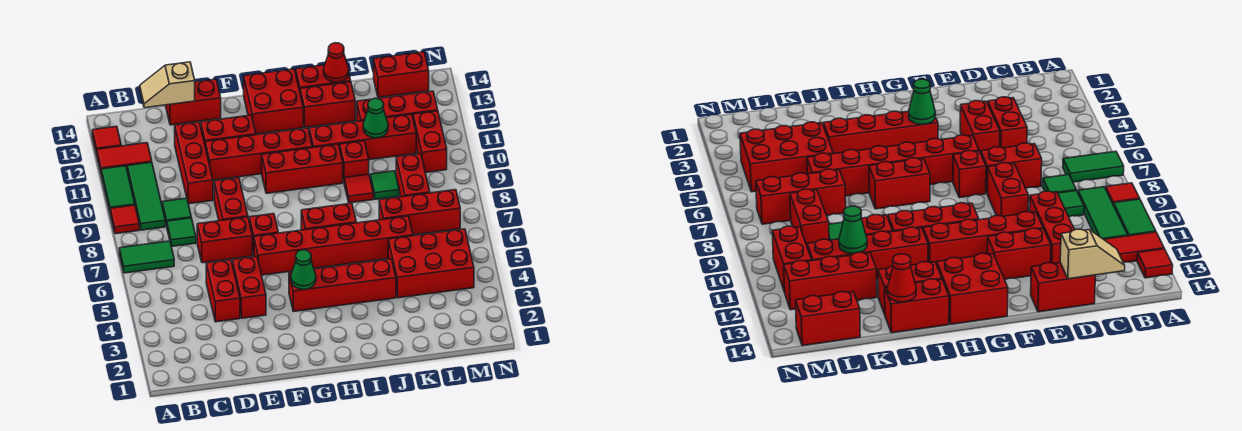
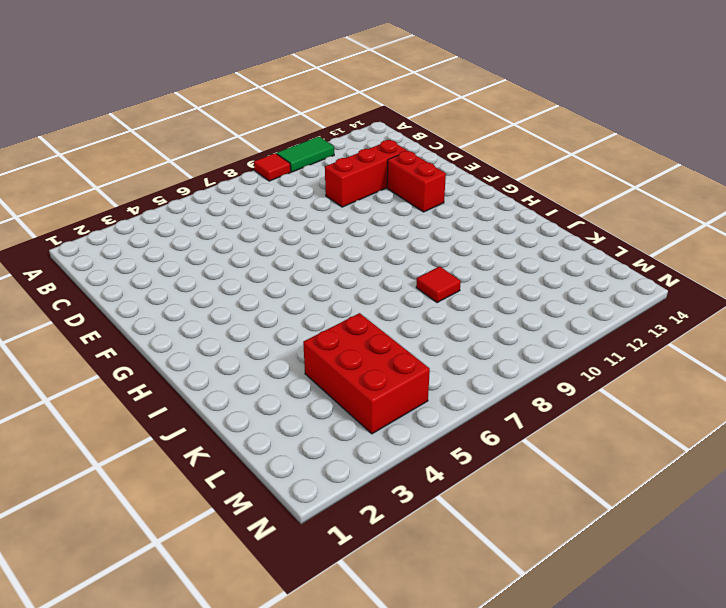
none -> green 1x2 tile [119,241,174,273]
none -> red 1x2 tile [97,143,152,172]
none -> red 1x1 tile [92,126,121,154]
none -> green 1x3 tile [127,162,165,230]

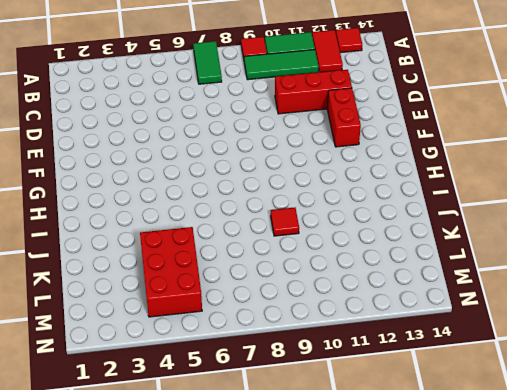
none -> green 1x1 tile [167,218,196,247]
none -> green 1x1 tile [162,198,191,226]
none -> red 1x2 brick [206,260,240,322]
none -> red 1x2 brick [197,217,252,263]

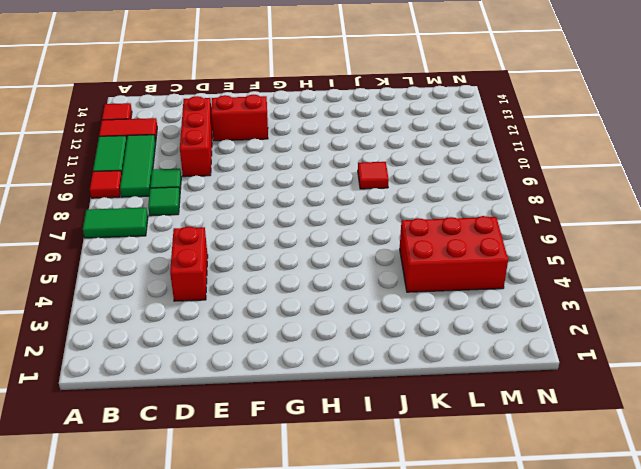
none -> red 1x2 brick [197,217,252,263]
none -> red 1x2 brick [166,79,221,125]
none -> red 1x2 brick [232,256,266,318]
none -> red 1x2 brick [214,178,248,221]

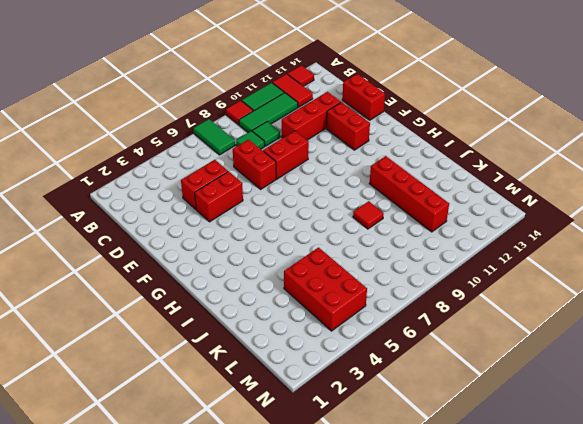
none -> red 1x4 brick [205,128,312,180]
none -> red 1x6 brick [254,216,413,275]
none -> red 1x1 brick [249,214,278,255]
none -> red 1x4 brick [289,259,396,312]

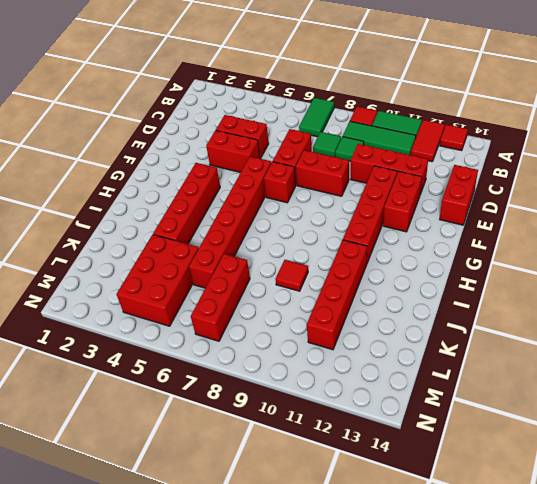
none -> red 1x3 brick [262,144,343,193]
none -> red 2x2 brick [244,69,303,134]
none -> red 1x2 brick [301,203,356,230]
none -> red 1x2 brick [300,82,355,127]

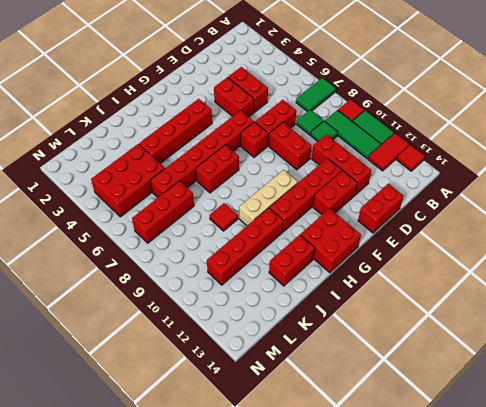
tan 1x3 brick [239,170,298,226] -> red 1x3 brick [262,144,343,193]
none -> red 1x2 brick [296,65,351,91]
none -> red 1x1 brick [340,141,369,181]
none -> green 1x1 tile [370,171,399,199]
none -> red 1x3 brick [357,91,438,121]

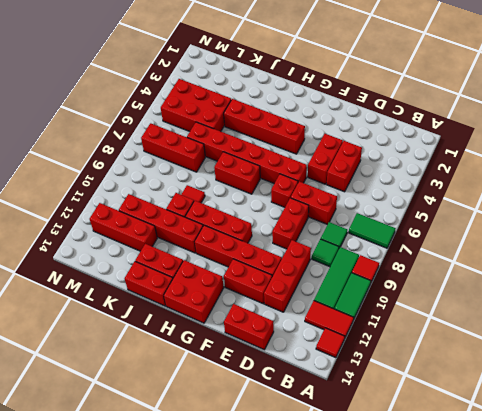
none -> green 1x1 tile [370,171,399,199]
none -> red 1x2 brick [396,154,430,197]
none -> red 1x2 brick [374,52,429,98]
none -> red 1x2 brick [413,111,447,172]

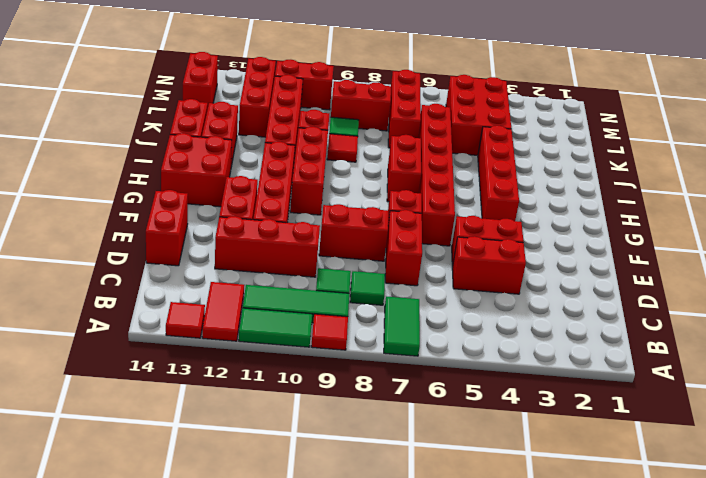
none -> tan 1x2 slope [140,62,195,108]
none -> green 1x1 cone [291,250,316,289]
none -> red 1x1 cone [324,43,349,82]
none -> green 1x1 cone [363,98,388,138]

